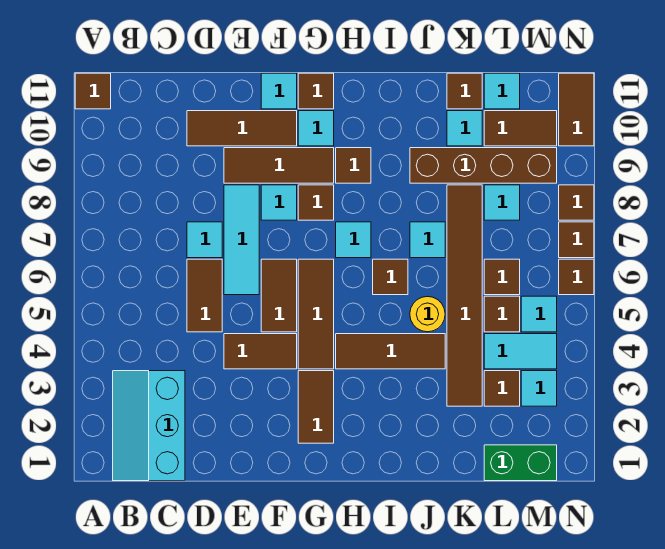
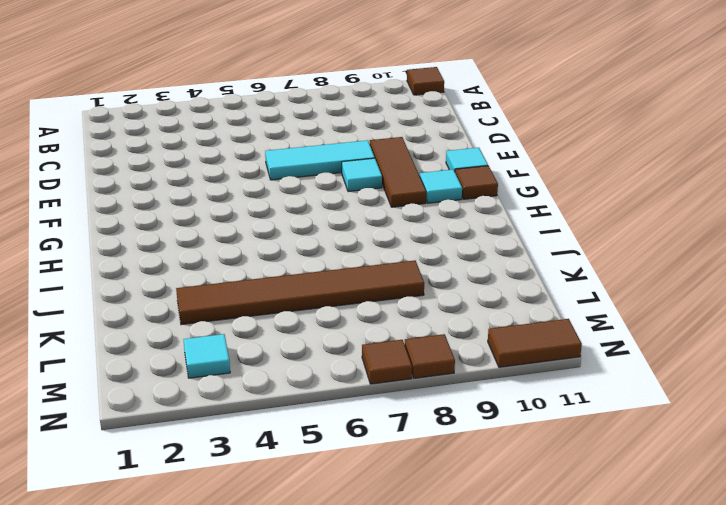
none -> cyan 2x3 slope [113,371,185,481]
none -> brown 1x2 tile [187,259,222,332]
none -> cyan 1x1 tile [187,222,222,258]
none -> brown 1x3 tile [187,111,297,146]

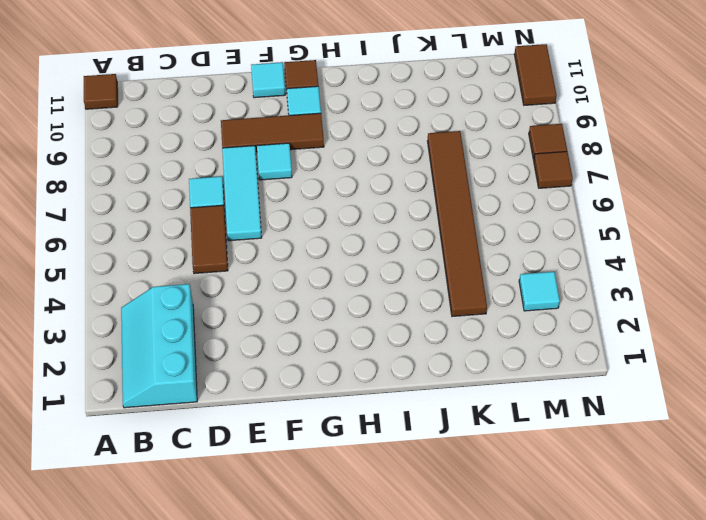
none -> brown 1x3 tile [187,111,297,146]
none -> brown 1x2 tile [224,334,297,369]
none -> brown 1x2 tile [261,259,297,332]
none -> brown 1x2 tile [298,371,334,443]

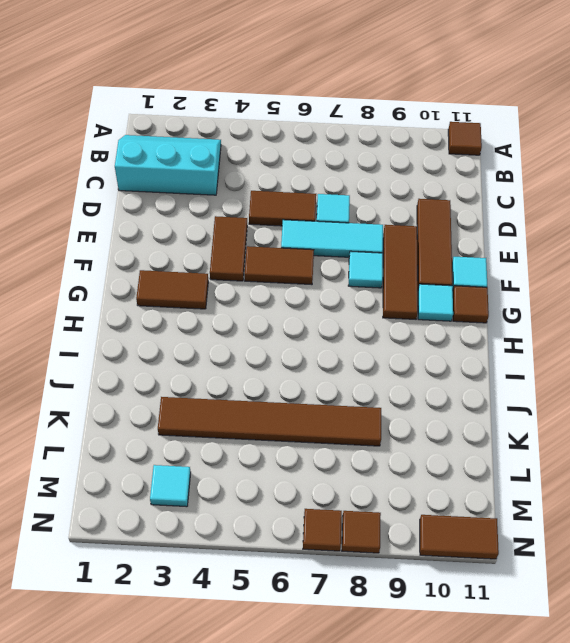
none -> brown 1x3 tile [298,259,334,369]
none -> brown 1x1 tile [298,185,334,220]
none -> brown 1x3 tile [336,334,445,369]
none -> cyan 1x1 tile [336,222,371,258]

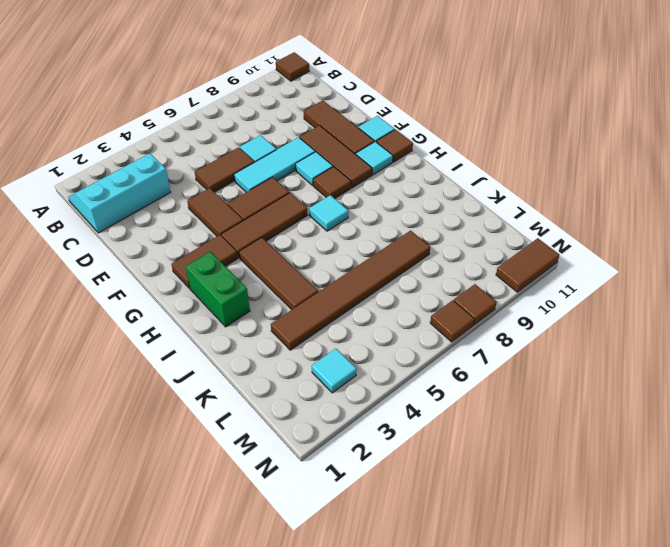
green 1x2 brick [186,252,250,327] -> green 1x2 brick moved to [484,445,557,481]
none -> brown 1x1 tile [336,148,371,183]
none -> brown 1x1 tile [373,259,408,295]
none -> yellow 1x1 round brick [410,297,445,332]
none -> cyan 1x1 tile [410,222,445,258]

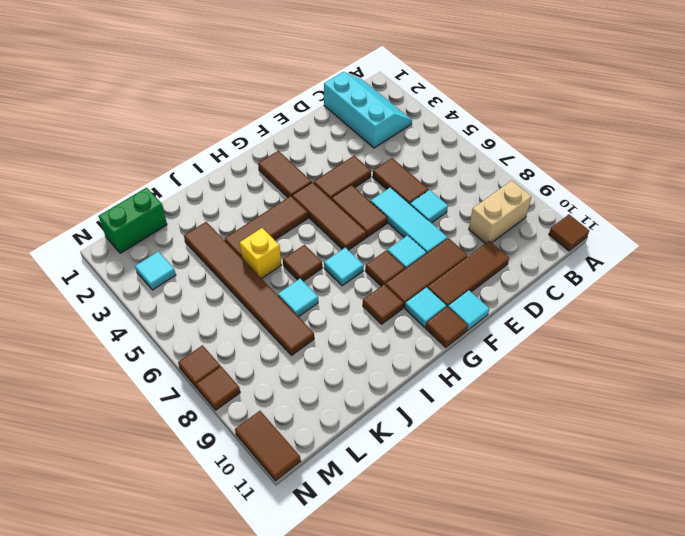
tan 1x2 brick [469,181,532,244] -> none
yellow 1x1 brick [240,228,281,279] -> yellow 1x1 round brick [410,297,445,332]
none -> brown 1x4 brick [410,148,557,183]
none -> cyan 1x1 tile [447,111,482,146]
none -> brown 1x1 tile [447,73,482,109]
none -> brown 1x1 tile [484,371,520,406]

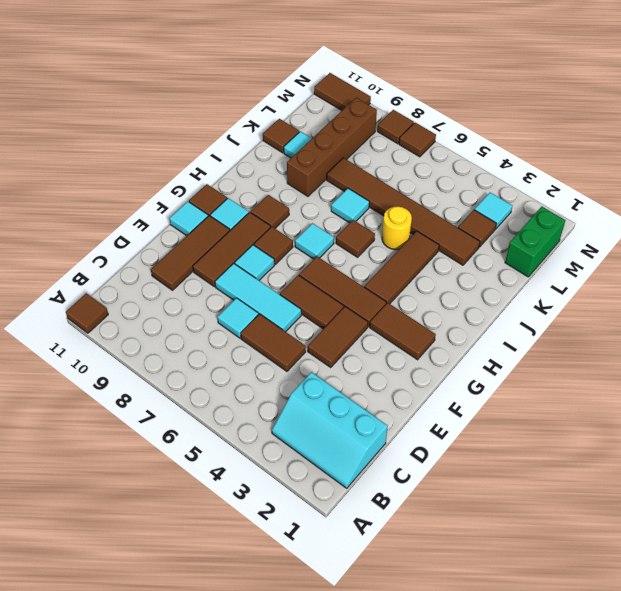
none -> cyan 1x2 tile [484,334,557,369]
none -> brown 1x1 tile [484,296,520,332]
none -> brown 1x1 tile [484,259,520,295]
none -> cyan 1x1 tile [484,185,520,220]

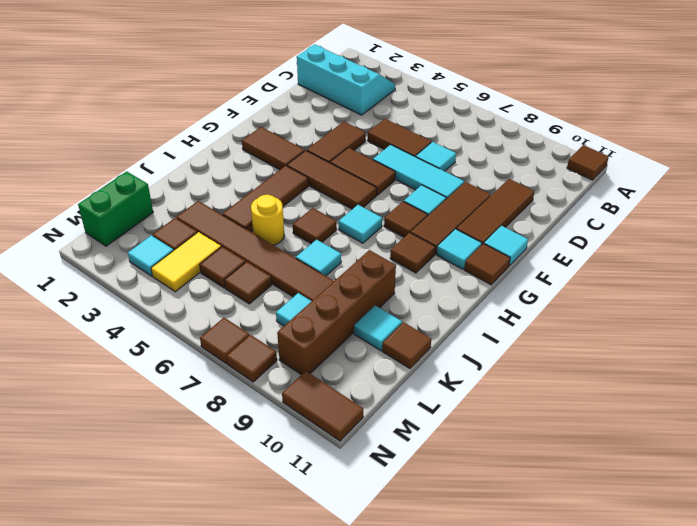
yellow 1x2 tile [151,232,221,292] -> cyan 1x2 tile [484,334,557,369]
none -> brown 1x2 tile [484,111,557,146]
none -> cyan 1x1 tile [484,73,520,109]
none -> cyan 1x1 tile [521,296,557,332]
none -> brown 1x1 tile [559,259,594,295]

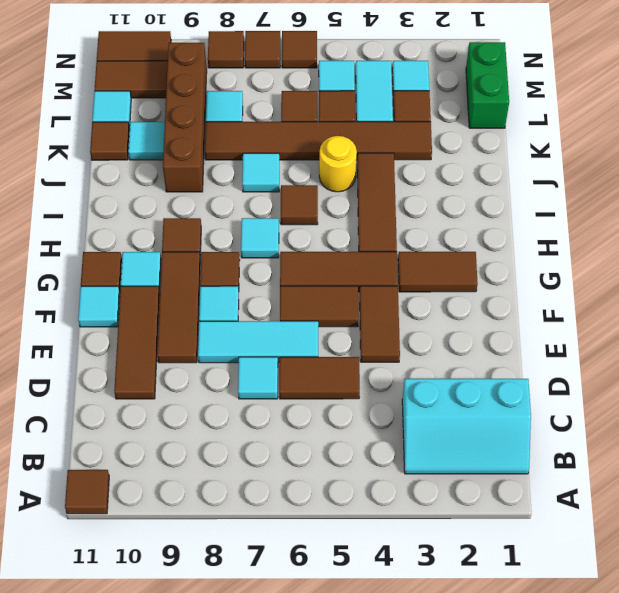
brown 1x2 tile [95,61,168,98] -> brown 1x2 tile turned to [484,111,557,146]

